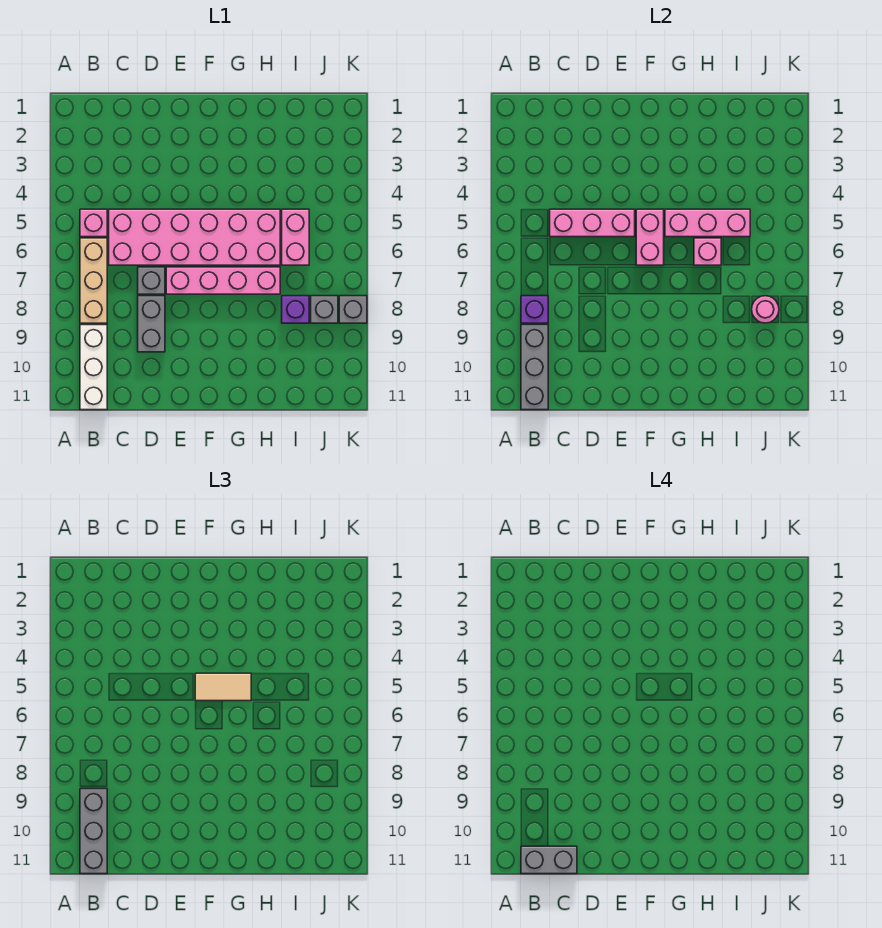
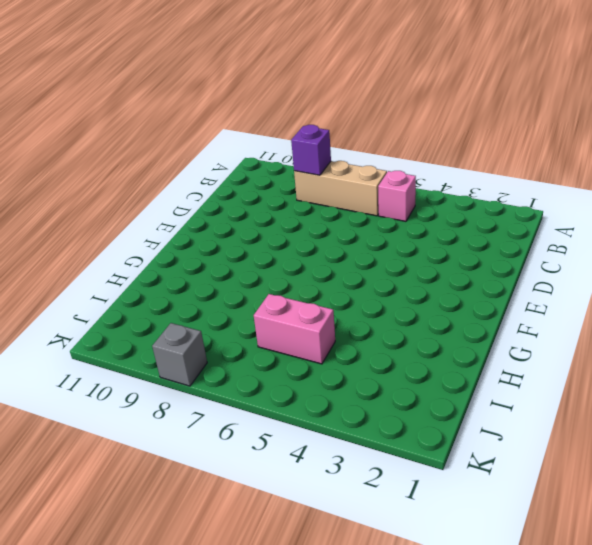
none -> white 1x3 brick [80,325,107,410]
none -> pink 2x6 brick [109,209,280,265]
none -> grey 1x1 brick [138,267,165,294]

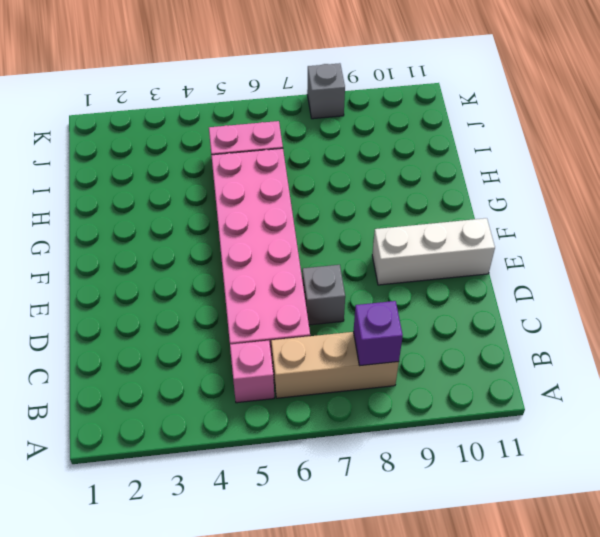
white 1x3 brick [372,218,495,285] -> white 1x3 brick moved to [80,325,107,410]
none -> grey 1x2 brick [138,296,165,352]
none -> pink 1x4 brick [166,267,280,294]
none -> purple 1x1 brick [282,296,309,323]

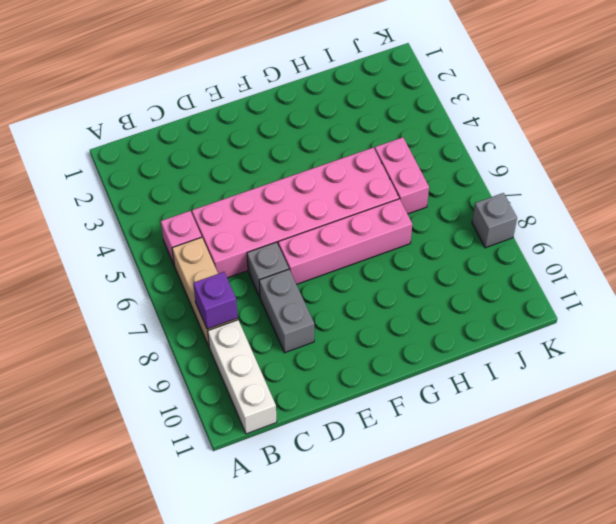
none -> purple 1x1 brick [282,296,309,323]
none -> grey 1x1 brick [311,296,338,323]
none -> grey 1x3 brick [521,325,548,410]

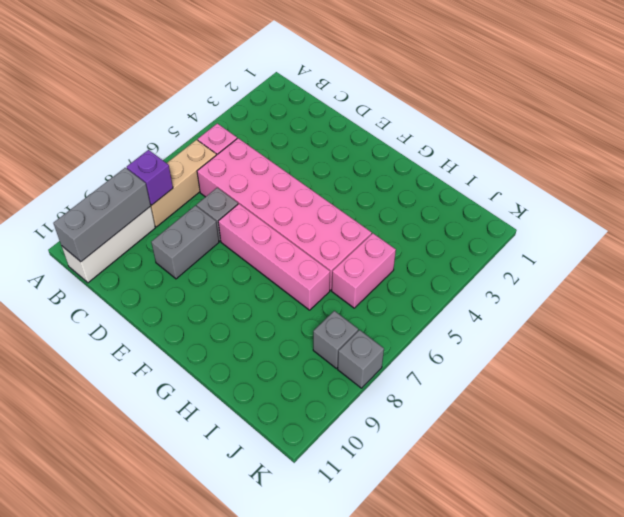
none -> purple 1x1 brick [282,296,309,323]
none -> pink 1x3 brick [550,209,635,237]
none -> pink 1x2 brick [636,209,664,265]

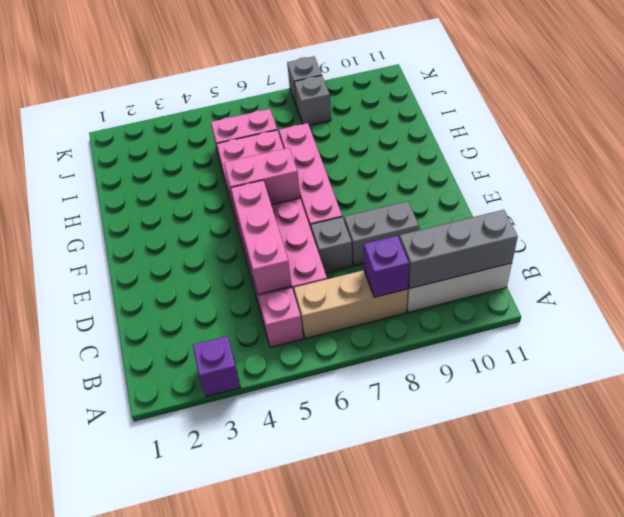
purple 1x1 brick [193,336,241,397] -> purple 1x1 brick moved to [282,296,309,323]
none -> pink 1x3 brick [665,209,750,237]
none -> pink 1x1 brick [694,238,721,265]
none -> pink 1x1 round brick [752,296,779,323]

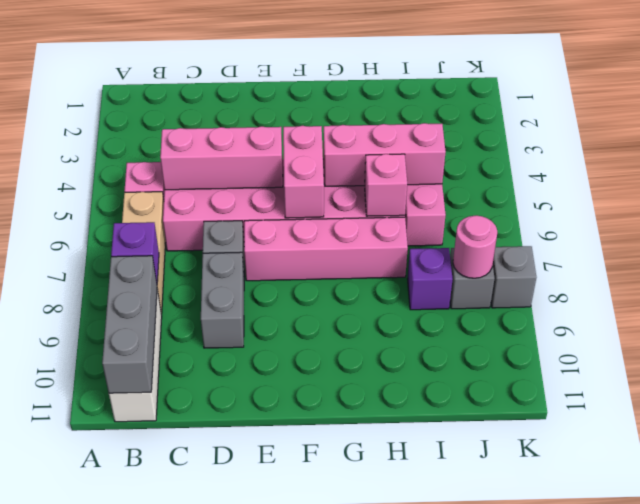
none -> grey 1x3 brick [80,789,107,874]
none -> tan 1x2 tile [195,673,251,701]
none -> grey 1x2 brick [521,846,577,874]

